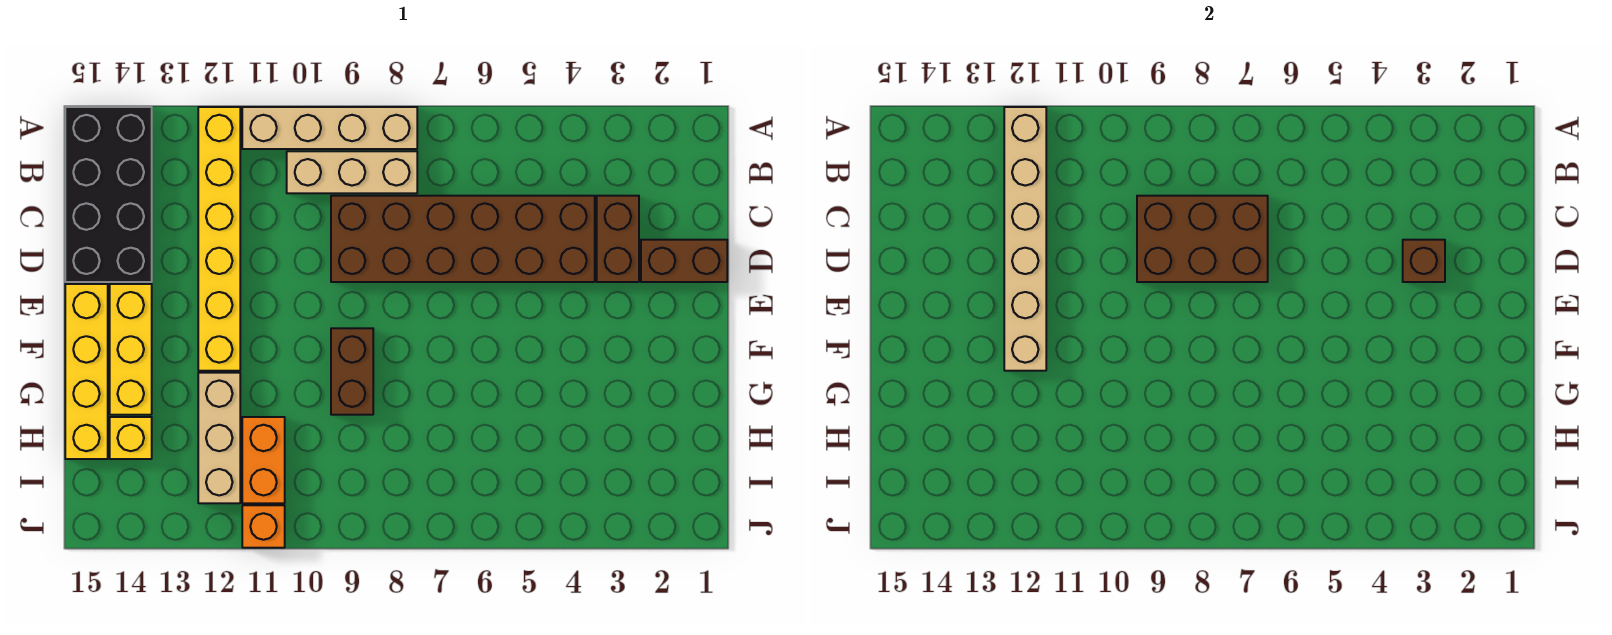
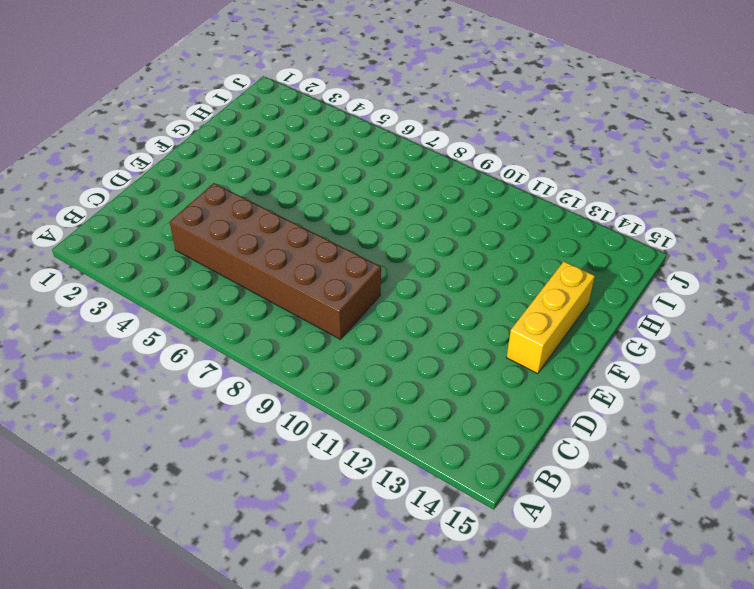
none -> tan 1x4 brick [242,107,417,149]
none -> yellow 1x6 brick [198,107,240,371]
none -> black 2x4 brick [65,107,152,282]

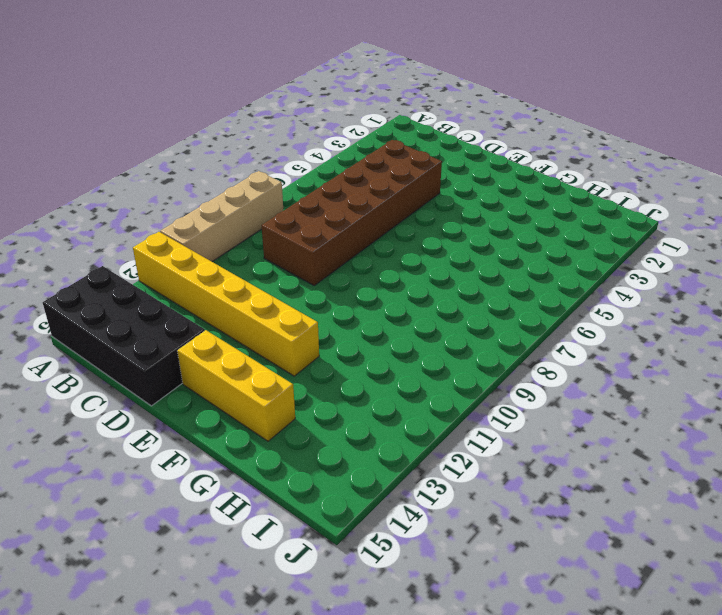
none -> tan 1x3 brick [287,151,417,193]
none -> brown 1x2 brick [597,196,639,282]
none -> brown 1x2 brick [641,240,727,282]

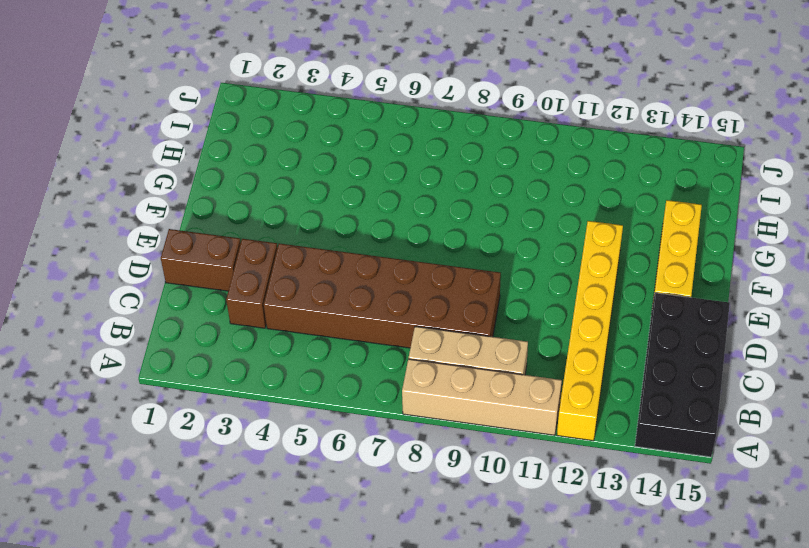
none -> yellow 1x4 brick [65,284,108,459]
none -> brown 1x2 brick [331,328,373,415]
none -> tan 1x3 brick [198,373,240,503]

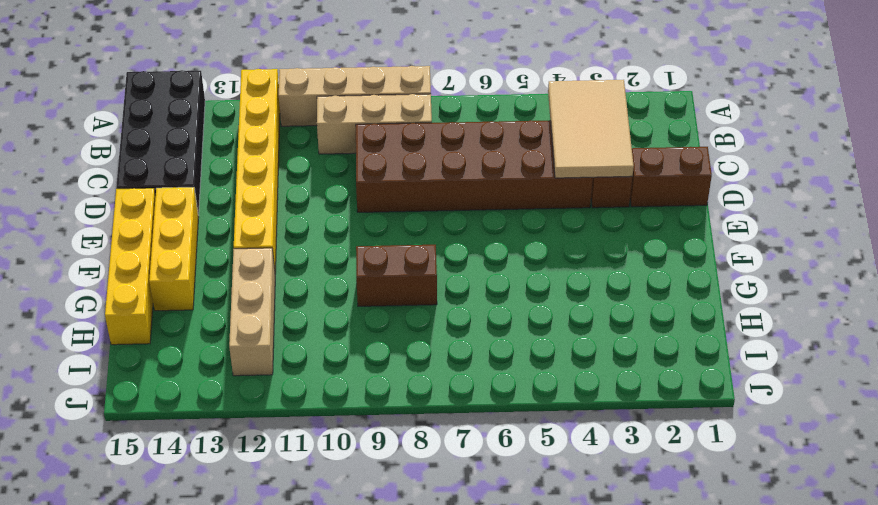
tan 2x3 tile [548,80,634,178] -> brown 1x1 brick [1403,240,1445,282]
brown 1x2 brick [356,245,437,306] -> brown 1x2 brick turned to [331,328,373,415]
none -> orange 1x2 brick [242,417,285,503]
none -> yellow 1x1 brick [110,417,152,459]
none -> orange 1x1 brick [242,505,285,548]

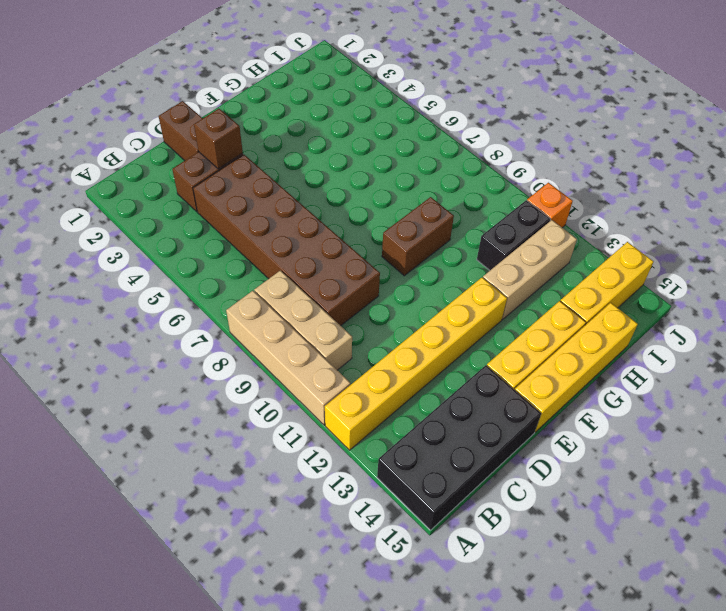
black 1x2 brick [477,200,551,270] -> orange 1x2 brick [242,417,285,503]
yellow 1x3 brick [561,242,654,325] -> yellow 1x1 brick [110,417,152,459]
none -> tan 1x6 brick [1004,107,1046,371]
none -> brown 2x3 brick [1137,196,1268,282]

